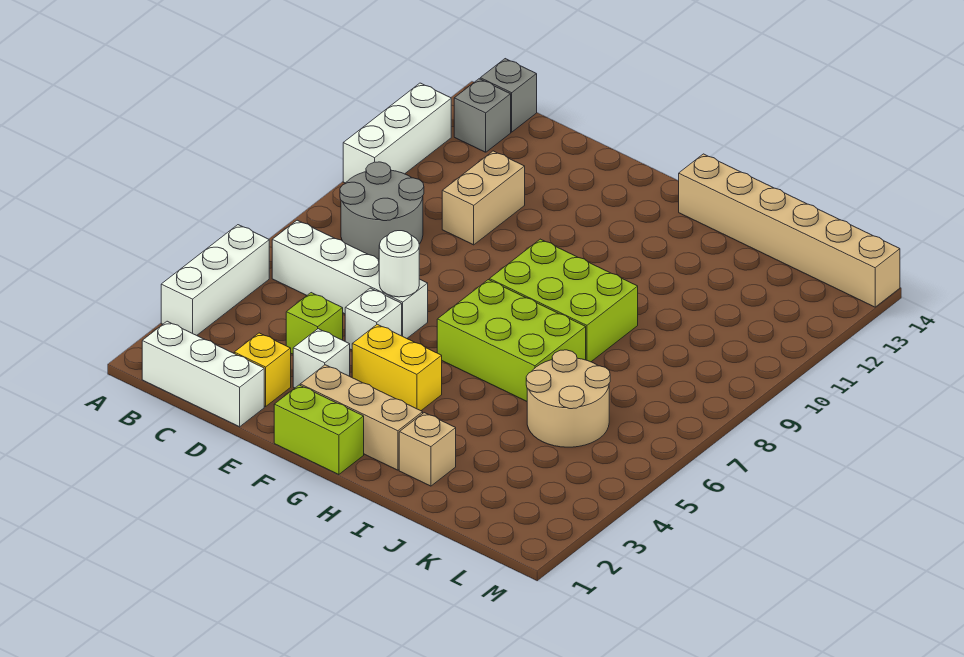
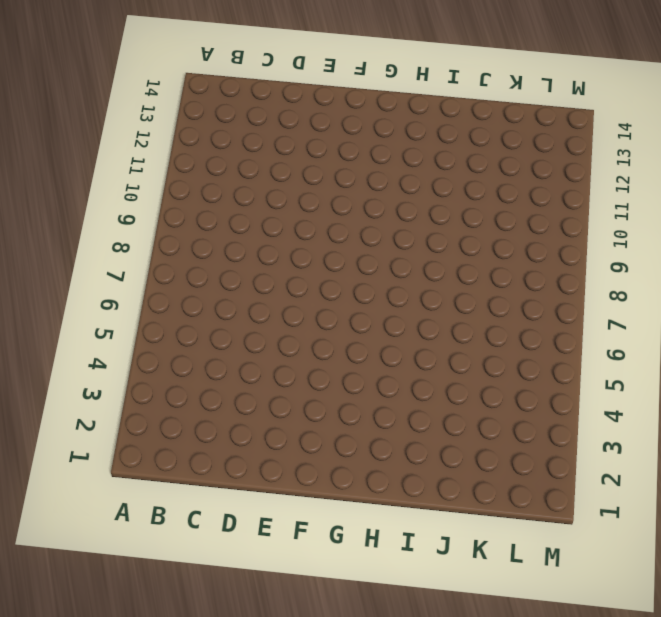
none -> white 1x3 brick [161,225,269,335]
none -> white 1x3 brick [343,83,451,183]
none -> white 1x3 brick [142,321,264,427]

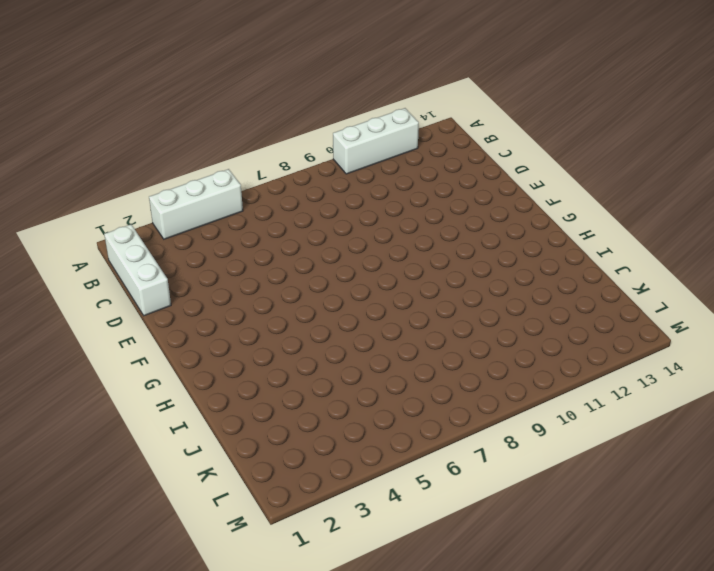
none -> white 1x4 brick [272,220,428,338]
none -> grey 2x2 round brick [340,162,424,259]
none -> grey 1x1 brick [454,79,511,152]

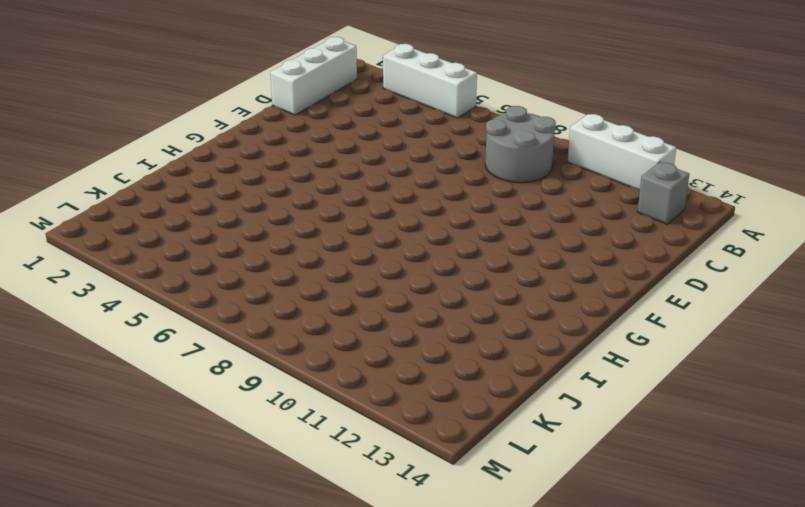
none -> white 1x4 brick [272,220,428,338]
none -> grey 1x1 brick [480,59,537,132]
none -> yellow 1x1 brick [234,333,291,406]

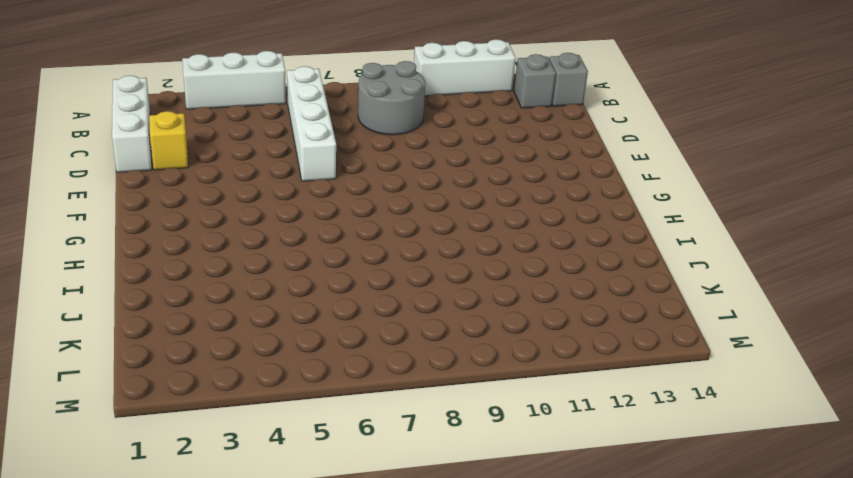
none -> lime 1x1 brick [286,293,343,354]
none -> tan 1x2 brick [442,151,525,245]
none -> white 1x1 brick [293,329,350,388]

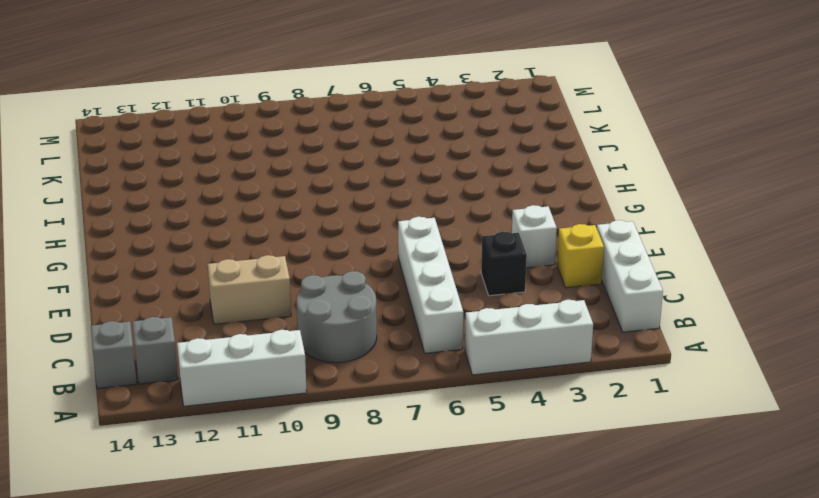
black 1x1 brick [481,232,527,296] -> lime 1x1 brick [286,293,343,354]
none -> white 1x1 brick [345,288,402,350]
none -> lime 1x2 brick [274,385,364,475]
none -> tan 1x3 brick [300,365,423,470]

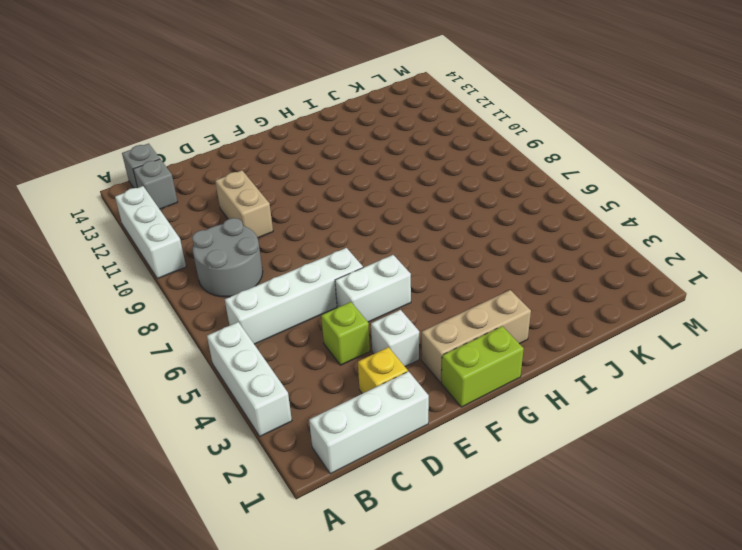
white 1x2 brick [335,255,411,322] -> white 1x1 brick [345,288,402,350]
none -> yellow 1x2 brick [352,324,442,411]
none -> lime 2x3 brick [437,280,586,401]
none -> lime 2x3 brick [489,239,638,362]

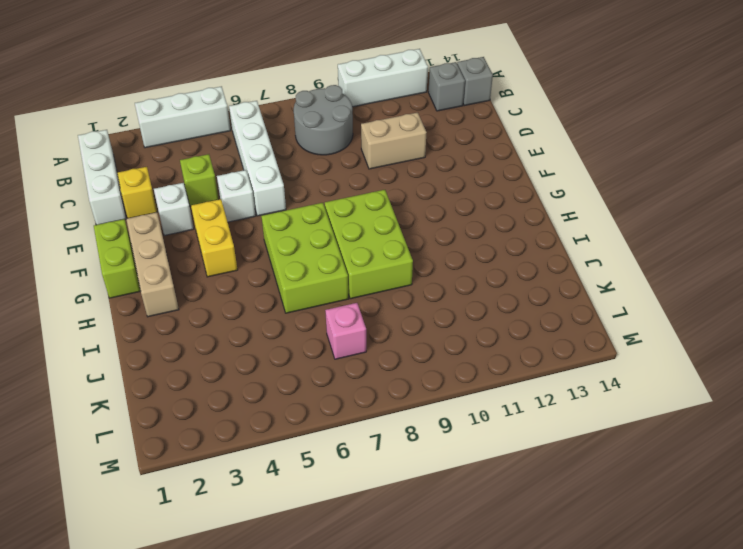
pink 1x1 brick [325,303,366,359] -> none
none -> tan 1x6 brick [679,154,900,307]
none -> tan 1x1 brick [399,413,456,486]
none -> tan 2x2 round brick [526,350,610,447]

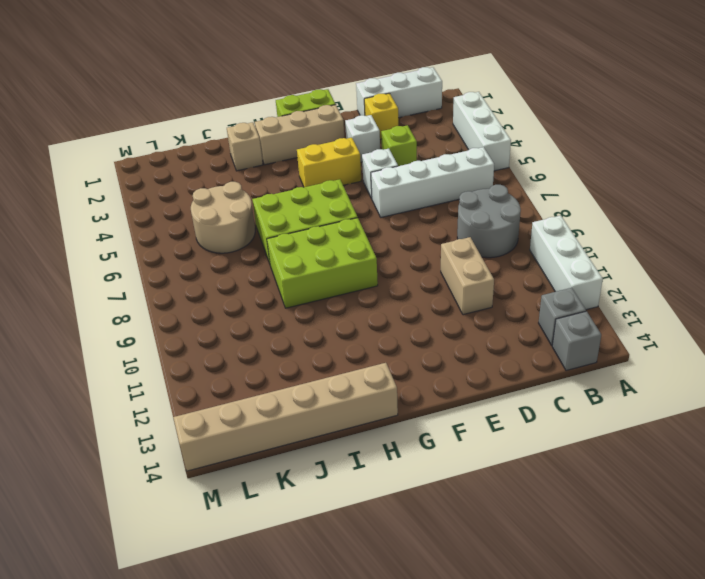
none -> white 1x1 round brick [379,231,419,297]

